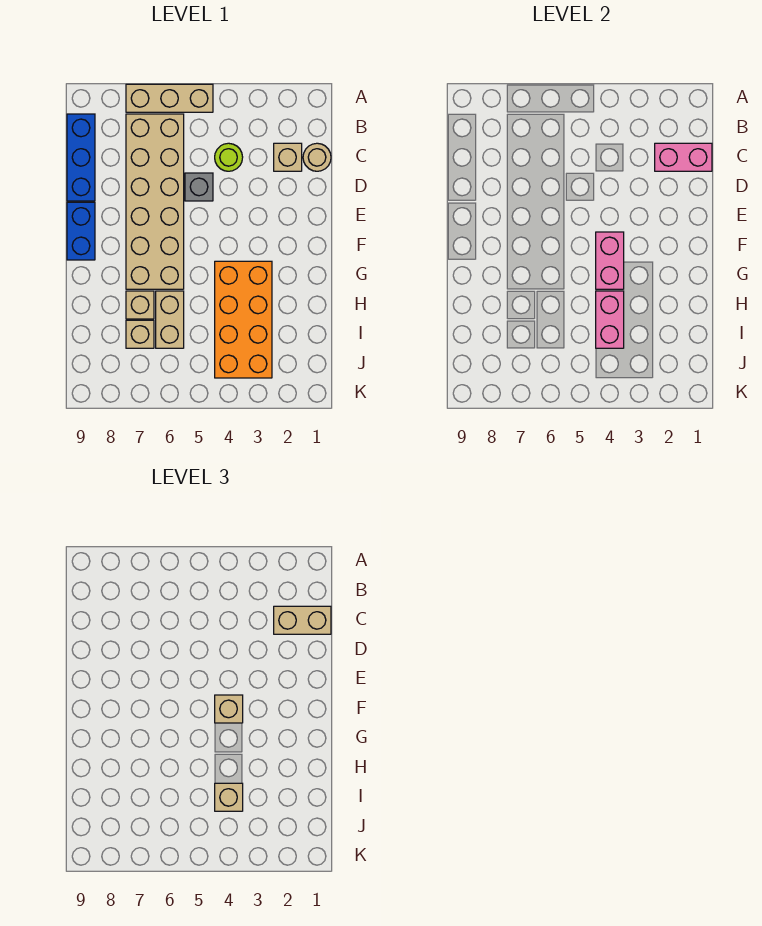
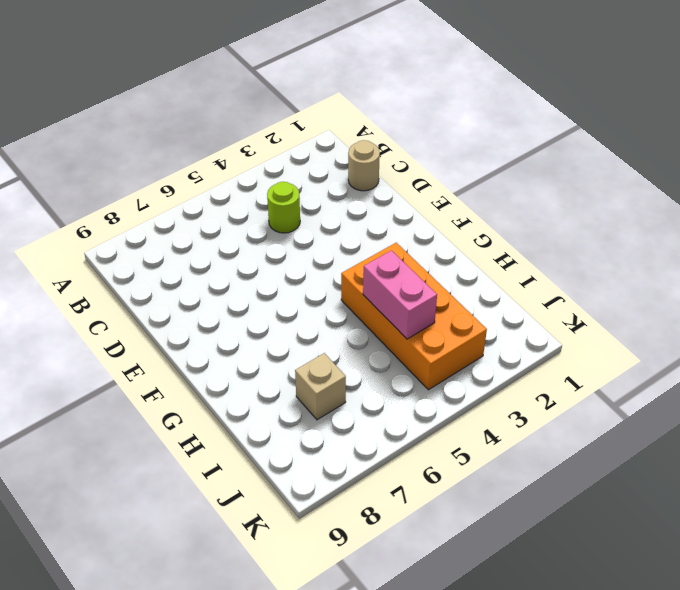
none -> tan 1x3 brick [126,84,213,112]
none -> tan 2x6 brick [126,114,184,289]
none -> blue 1x3 brick [67,114,95,201]

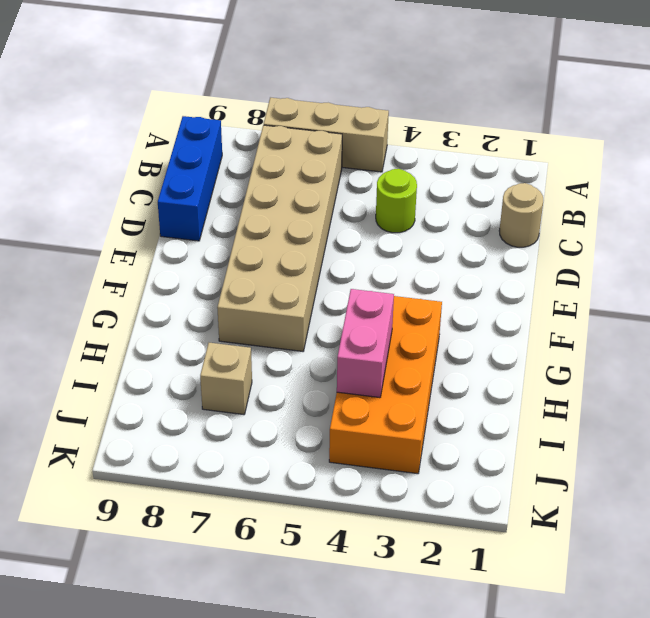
none -> tan 1x1 brick [274,143,302,171]
none -> grey 1x1 brick [185,173,213,201]
none -> blue 1x2 brick [67,202,95,260]

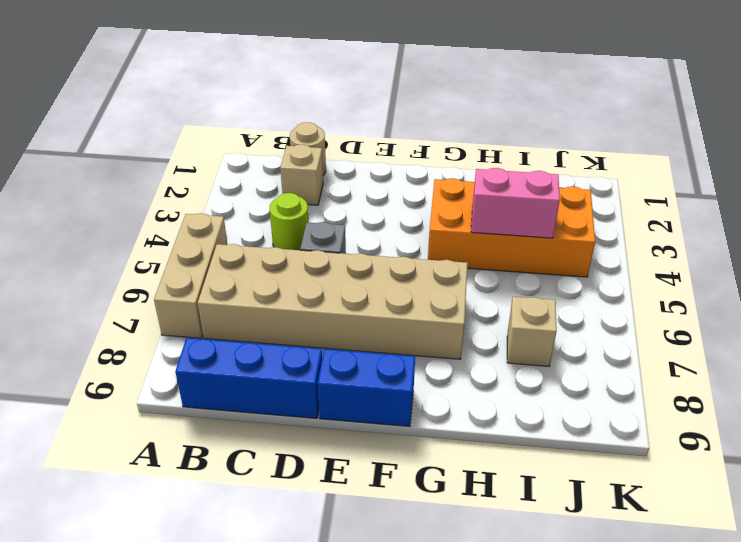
none -> tan 1x2 brick [156,291,184,348]
none -> tan 1x1 brick [126,291,154,319]
none -> pink 1x2 brick [655,143,712,171]

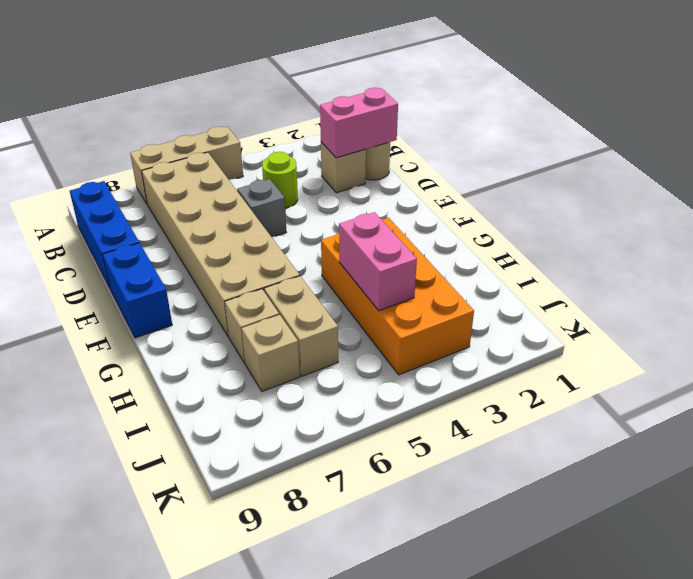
none -> pink 1x2 brick [596,232,624,289]
none -> tan 1x2 brick [274,606,331,634]
none -> tan 1x1 brick [215,695,243,723]

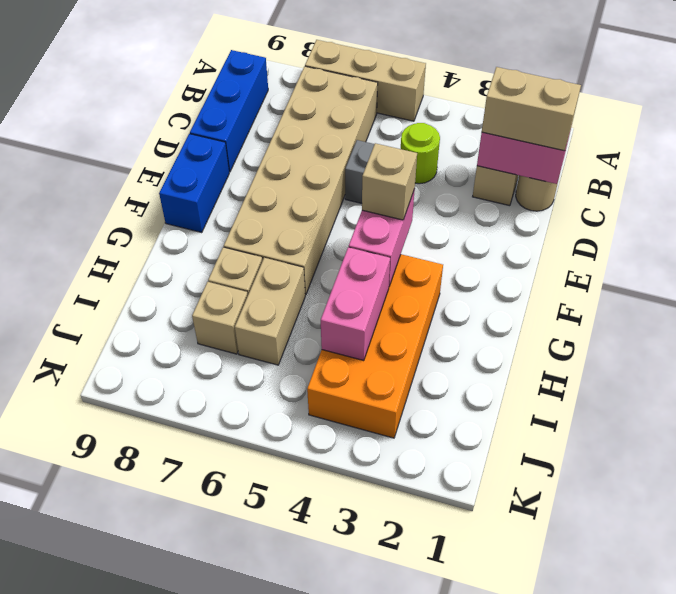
none -> tan 1x1 brick [215,783,243,811]

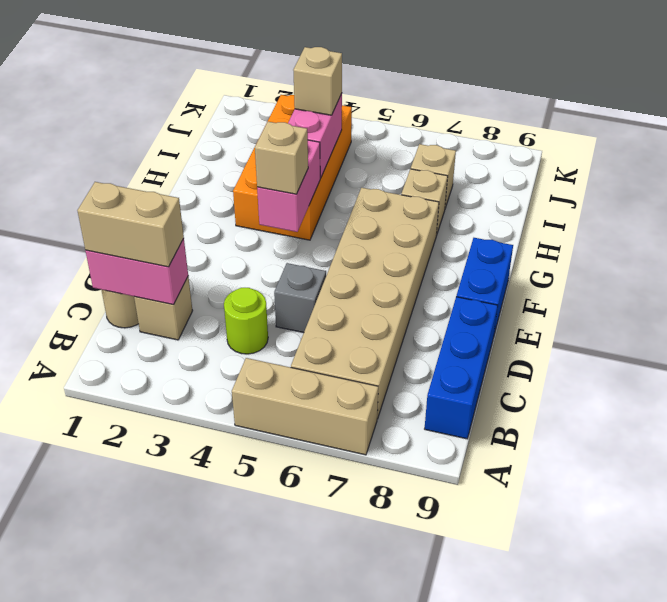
none -> tan 1x2 brick [156,291,184,348]

